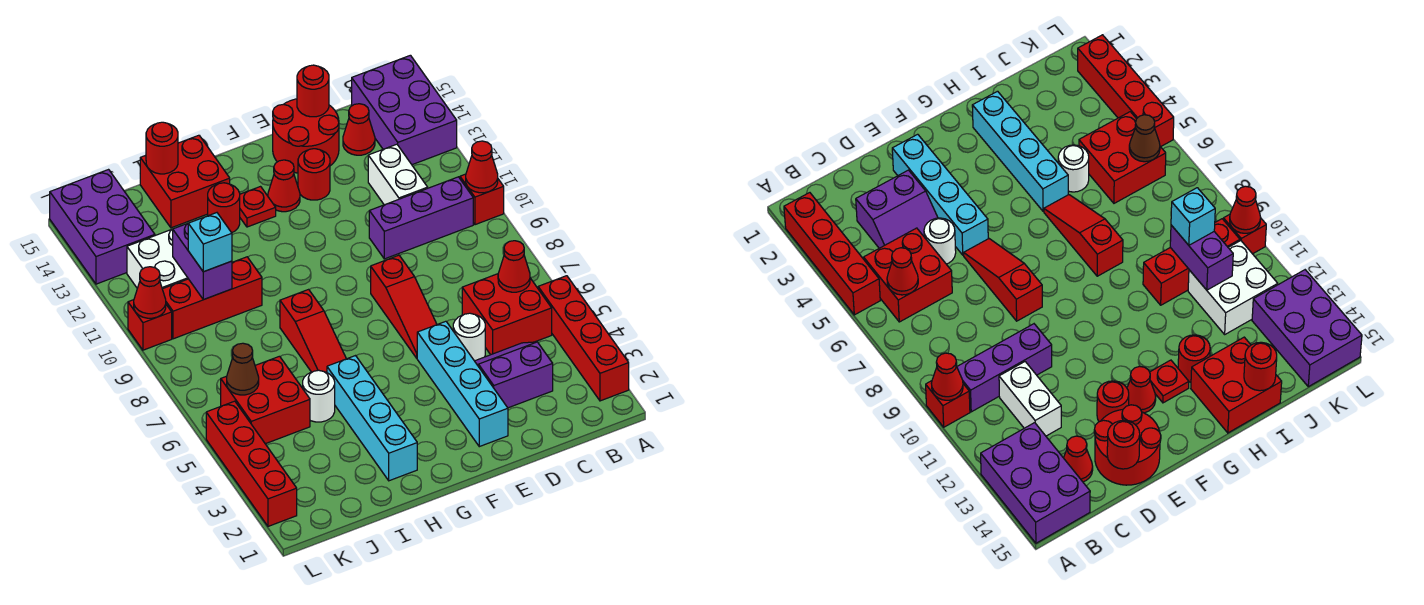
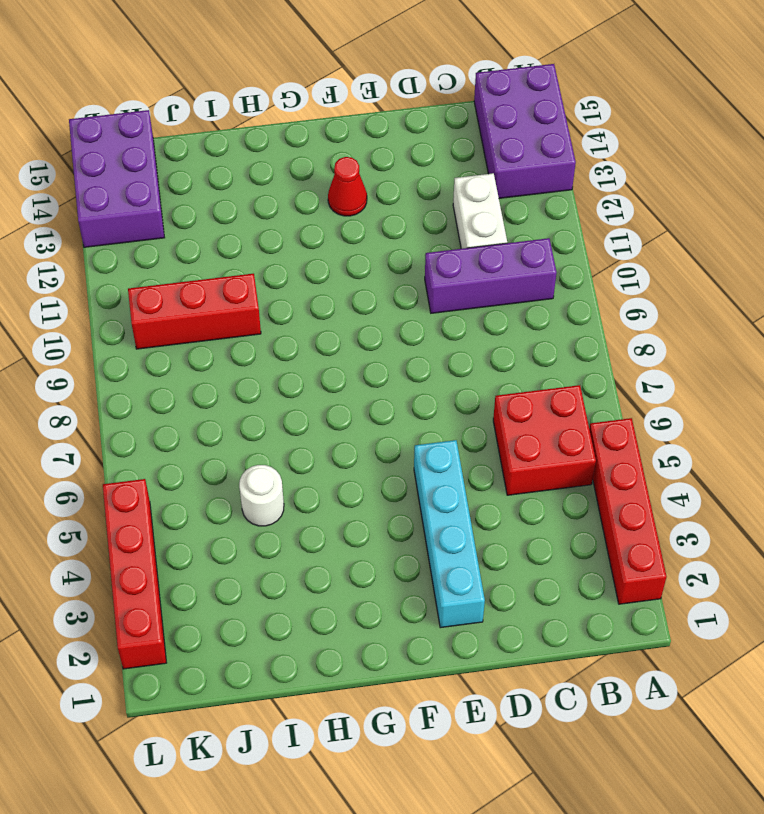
none -> red 1x1 brick [460,174,504,225]
none -> purple 2x2 slope [475,342,553,408]
none -> red 1x1 cone [343,104,375,155]
none -> white 1x1 round brick [453,313,485,361]

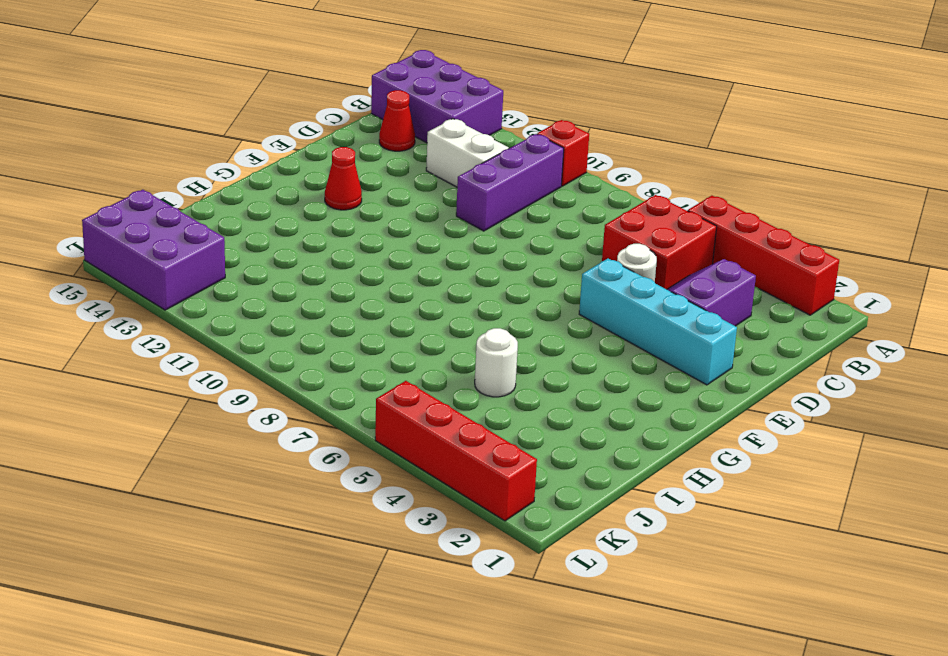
none -> red 2x2 round brick [273,99,339,173]
none -> red 1x3 slope [371,255,437,358]
none -> red 1x1 round brick [298,149,330,200]
none -> red 1x1 plate [240,187,276,227]

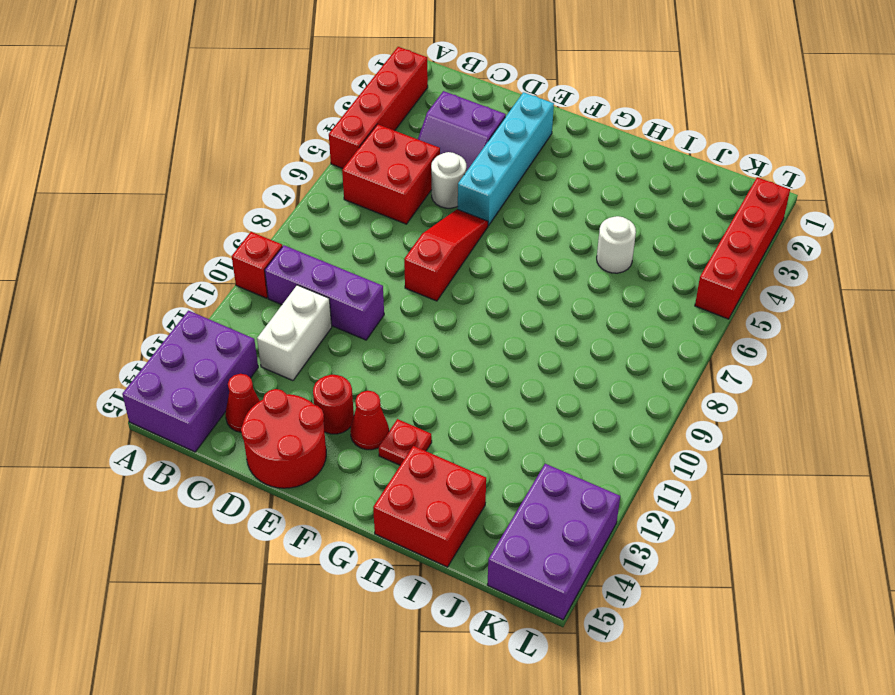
none -> cyan 1x4 brick [327,356,417,481]
none -> red 1x3 slope [280,290,346,373]
none -> red 1x1 round brick [208,183,240,233]
none -> red 1x3 brick [162,257,262,339]

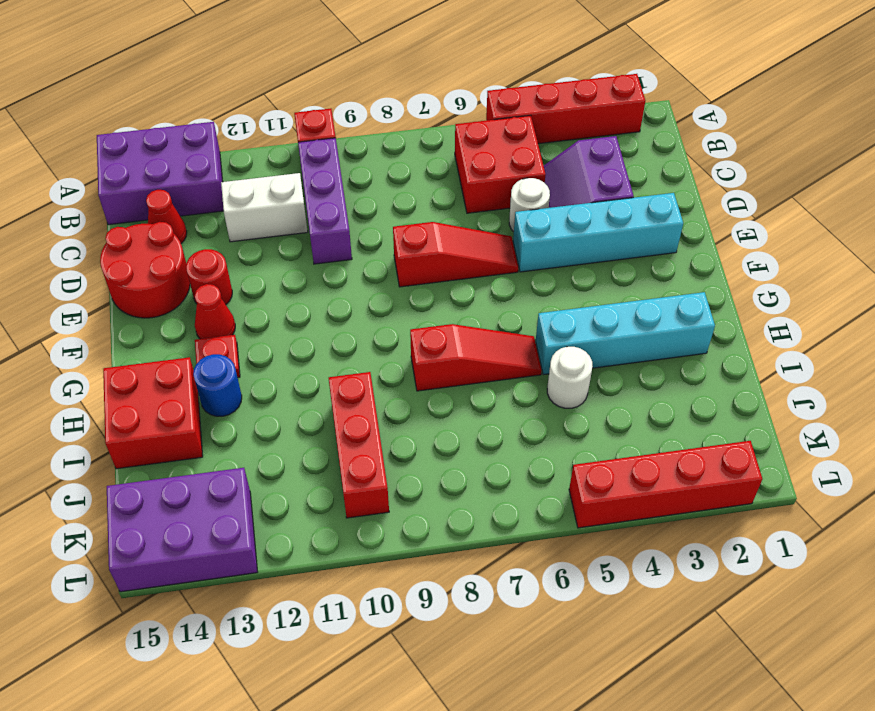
blue 1x1 round brick [193,354,242,416] -> red 1x1 round brick [208,183,240,233]
none -> red 2x2 brick [221,356,310,444]
none -> white 2x2 brick [127,229,188,289]
none -> red 1x1 brick [128,300,172,350]
none -> red 1x1 cone [466,141,498,193]

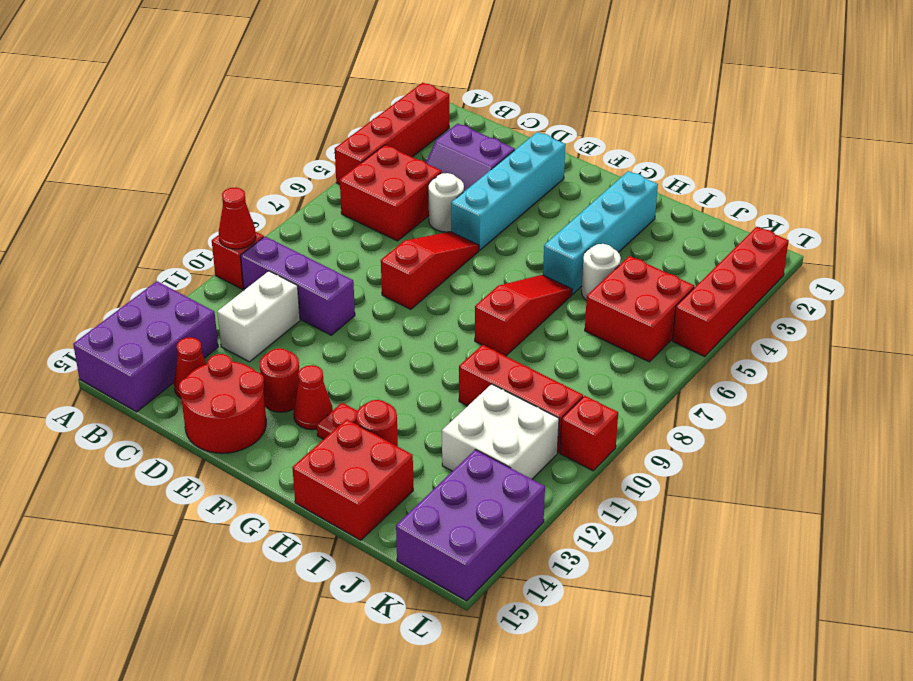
none -> red 1x1 cone [498,241,530,292]
none -> red 1x1 round brick [297,65,329,117]
none -> red 1x1 round brick [146,122,178,174]
none -> purple 1x2 brick [173,223,232,300]

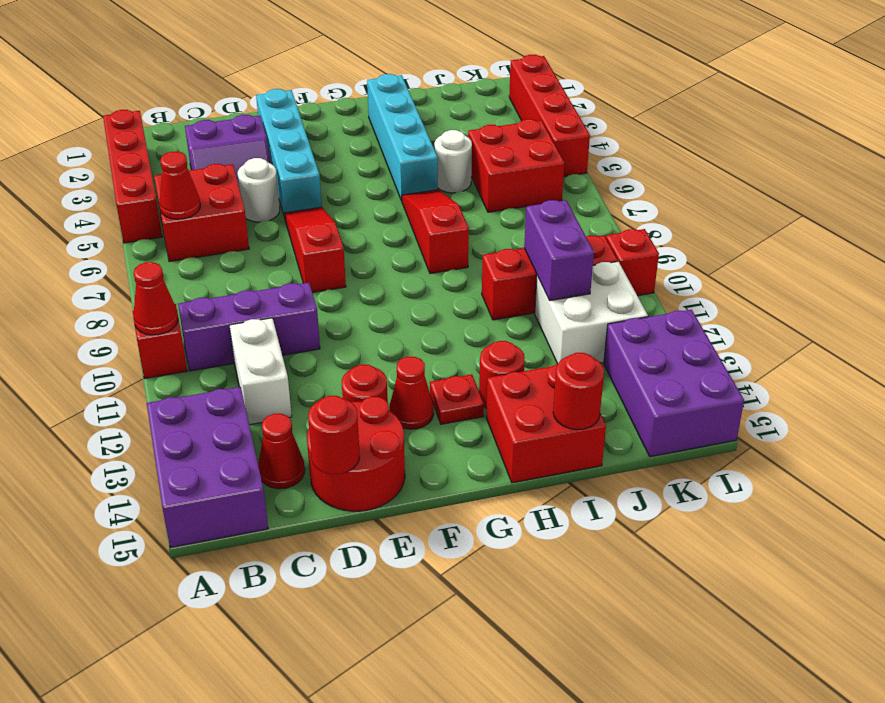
none -> brown 1x1 cone [227,343,259,395]
none -> red 1x1 cone [134,267,166,318]
none -> cyan 1x1 brick [188,213,232,272]

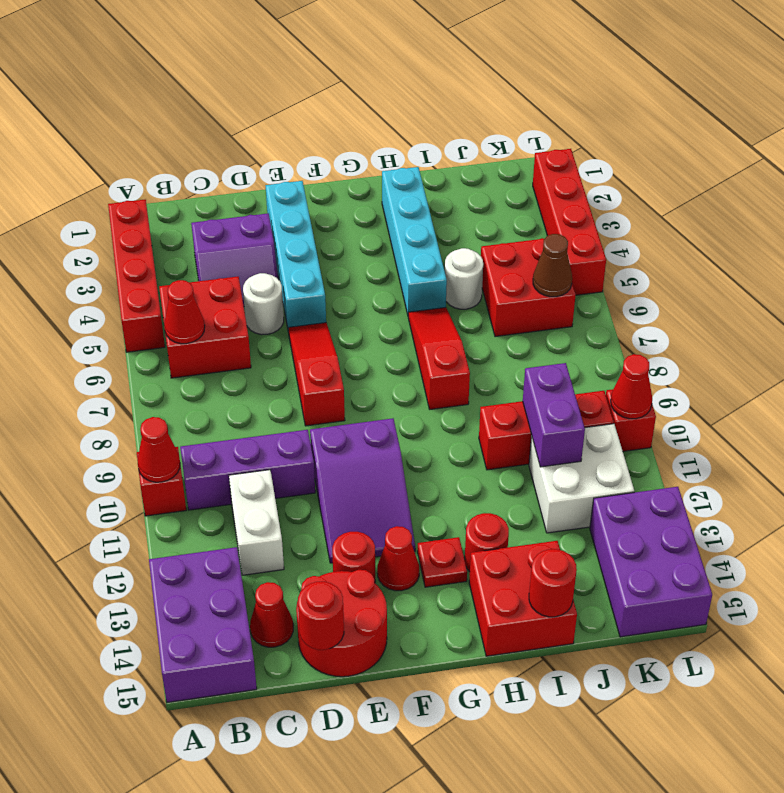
purple 2x3 slope [310,418,415,563] -> none
none -> cyan 1x1 brick [188,213,232,272]

